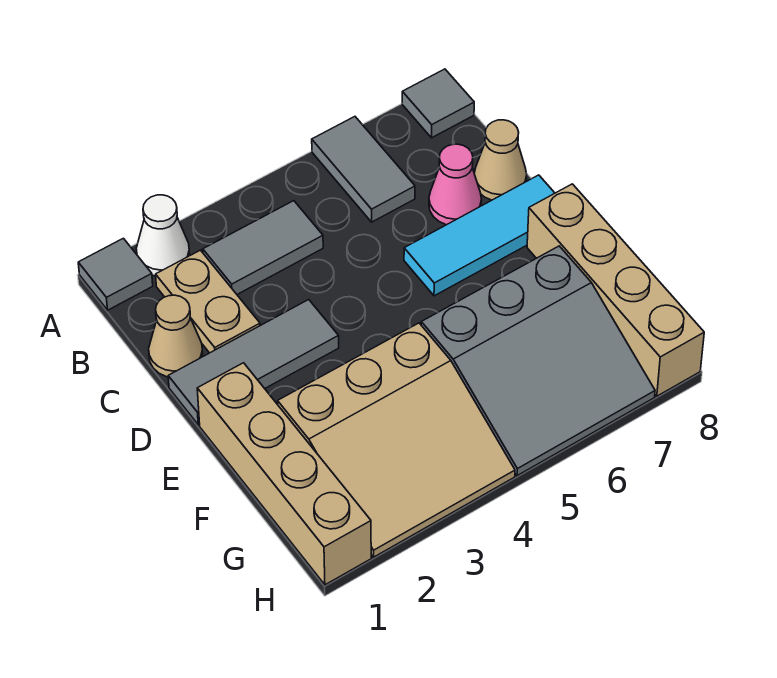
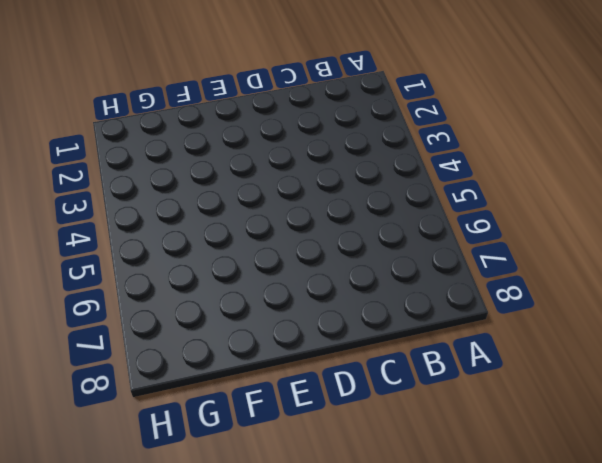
none -> grey 1x1 tile [78,238,153,310]
none -> white 1x1 cone [136,195,190,276]
none -> grey 1x2 tile [312,117,415,222]

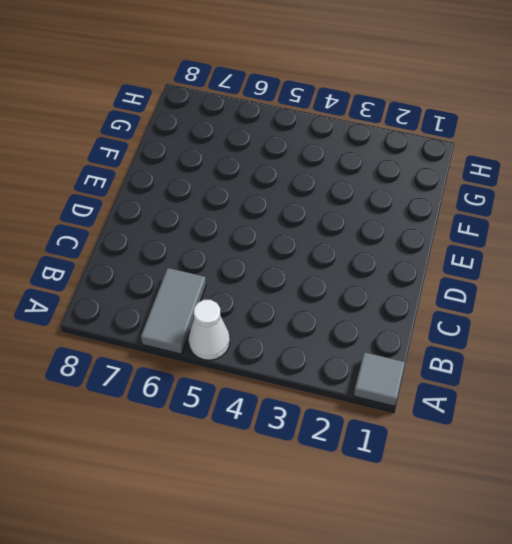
white 1x1 cone [188,300,230,360] -> white 1x1 cone moved to [136,195,190,276]
none -> grey 1x1 tile [402,69,474,138]
none -> tan 1x2 plate [156,250,260,353]
none -> grey 1x2 tile [203,201,323,294]

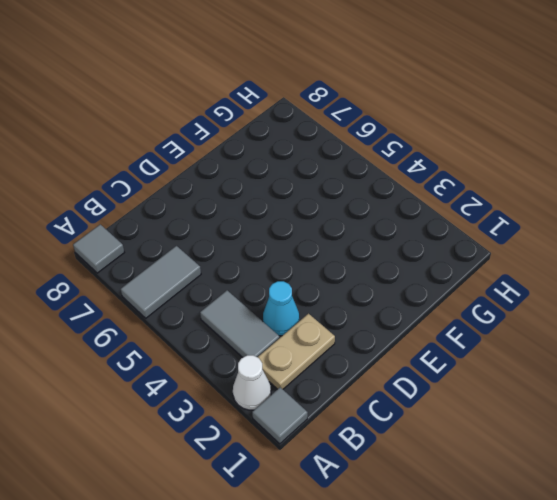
cyan 1x1 cone [263,281,299,336] -> none
none -> tan 1x1 cone [149,295,203,377]
none -> pink 1x1 cone [429,144,482,225]
none -> tan 1x1 cone [474,120,527,200]

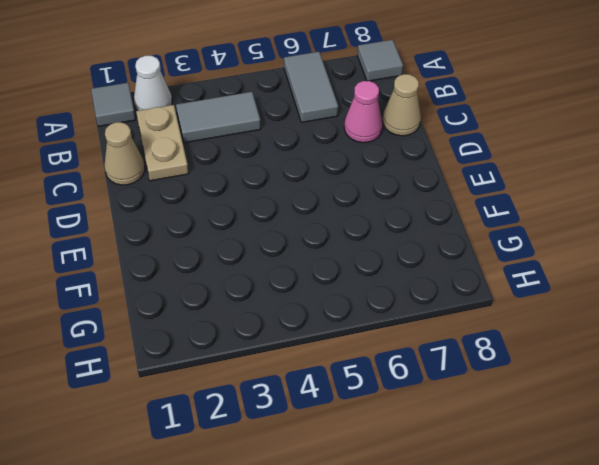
none -> grey 1x3 tile [168,300,339,425]
none -> cyan 1x3 tile [404,175,555,296]
none -> tan 1x4 brick [197,363,371,585]

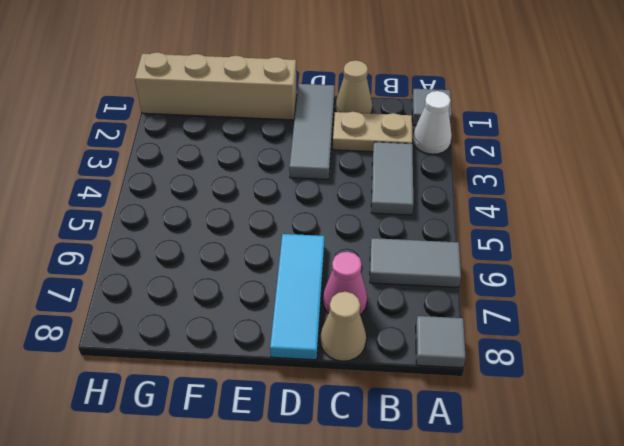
none -> tan 1x4 brick [527,184,704,396]
none -> tan 3x3 slope [278,323,515,557]
none -> grey 3x3 slope [421,246,655,476]

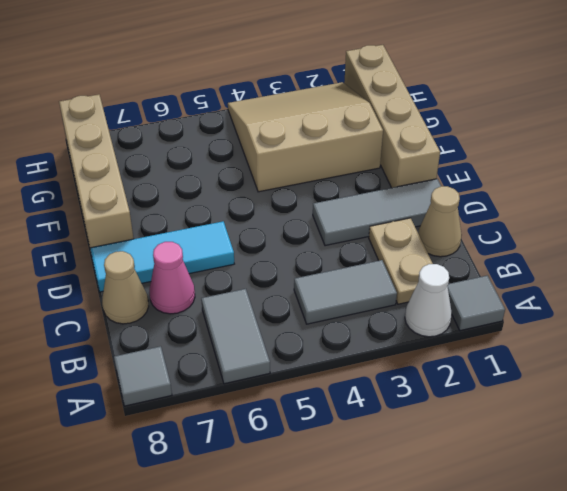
none -> grey 3x3 slope [421,246,655,476]

